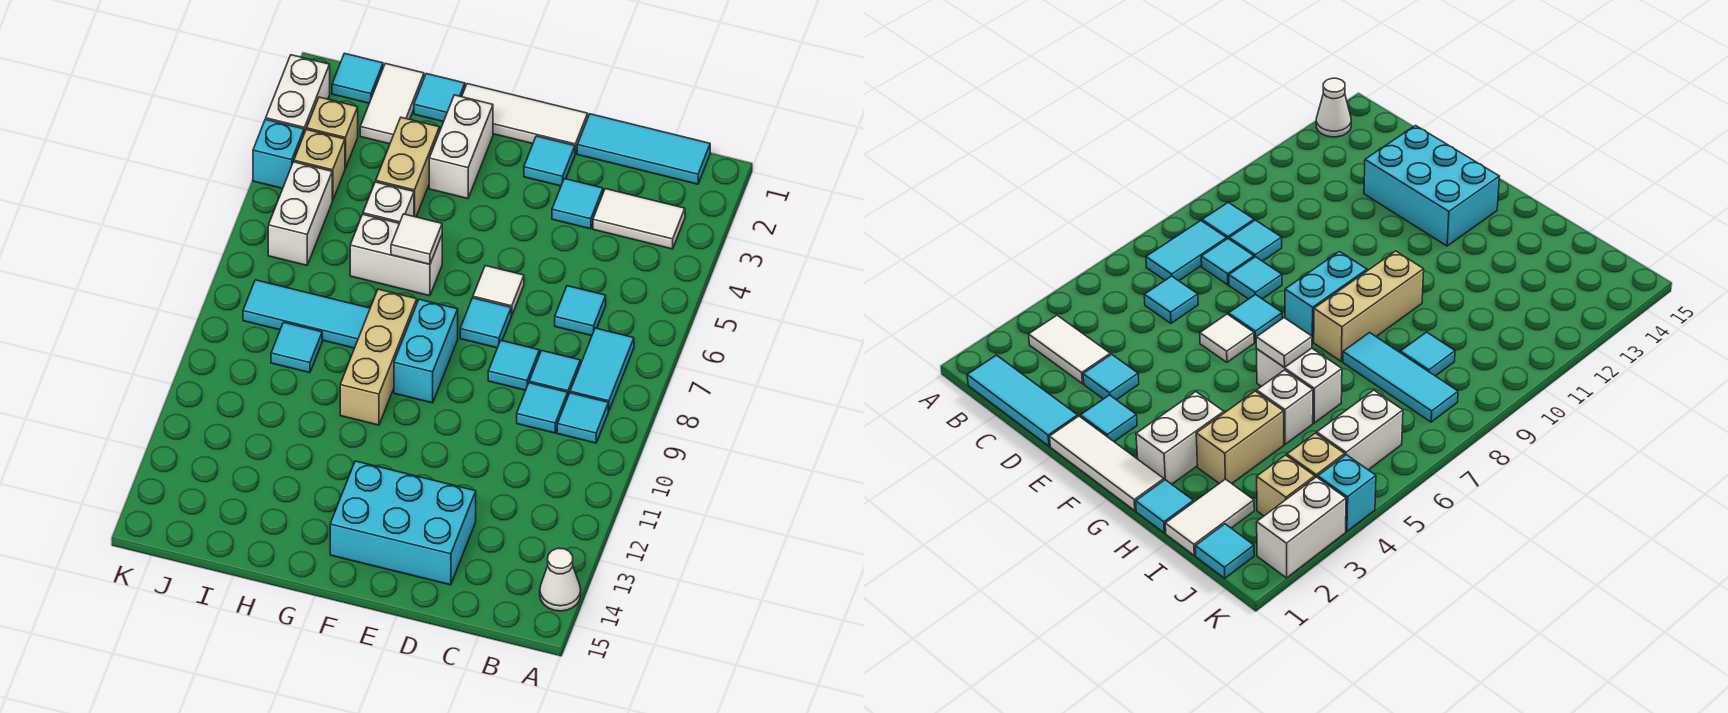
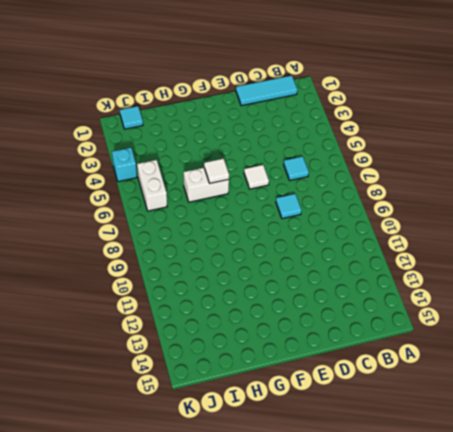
none -> white 1x1 cone [540,548,581,611]
none -> white 1x2 tile [593,189,685,249]
none -> cyan 1x2 tile [570,328,634,411]
none -> cyan 1x1 tile [557,393,608,443]

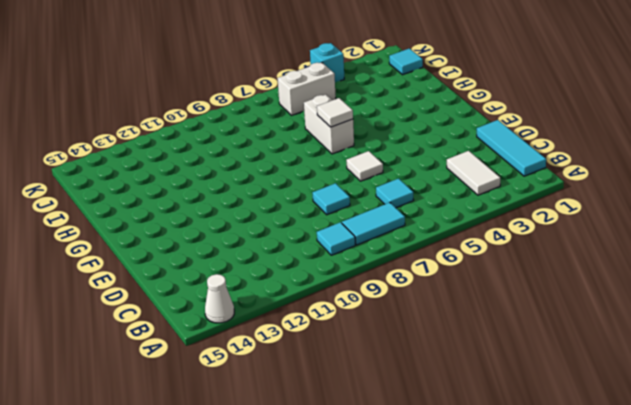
none -> cyan 1x1 tile [529,351,580,395]
none -> cyan 1x1 tile [517,383,568,433]
none -> cyan 1x1 tile [552,179,603,229]
none -> cyan 2x3 brick [330,461,476,585]

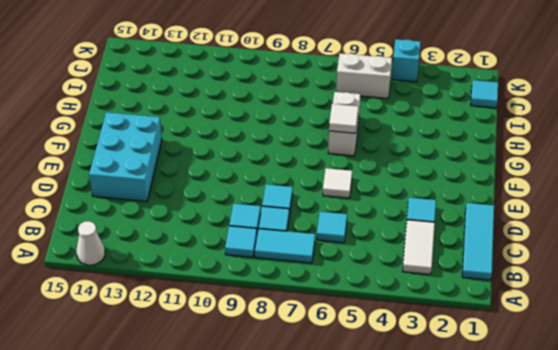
none -> white 1x3 tile [462,84,588,154]
none -> cyan 1x1 tile [524,136,575,186]
none -> cyan 1x1 tile [460,298,511,348]
none -> cyan 1x2 brick [394,299,458,403]

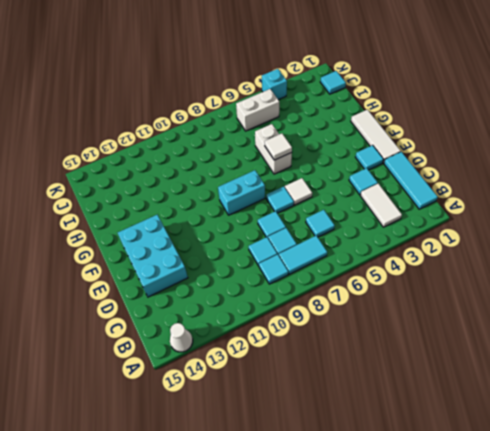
none -> white 1x2 brick [429,95,493,199]
none -> tan 1x3 brick [340,289,417,425]
none -> cyan 1x1 tile [414,74,465,122]
none -> tan 1x2 brick [376,117,439,217]

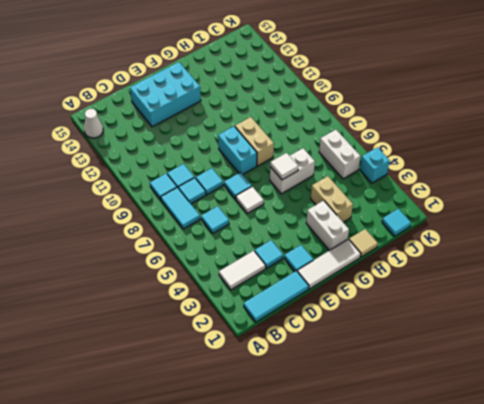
tan 1x2 brick [235,117,274,166] -> tan 1x3 brick [340,289,417,425]
tan 1x1 tile [349,229,378,257] -> cyan 1x1 tile [414,74,465,122]
none -> white 1x1 brick [363,182,414,223]
none -> cyan 1x3 tile [243,280,370,348]
none -> white 1x2 tile [360,63,424,144]
none -> cyan 1x1 tile [271,322,322,373]

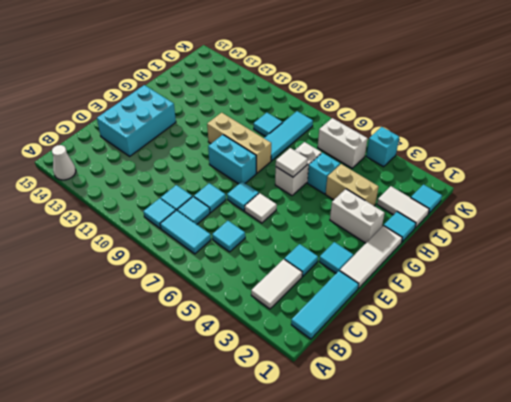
cyan 1x1 brick [307,153,340,194] -> white 1x1 brick [363,182,414,223]
none -> tan 1x1 brick [307,97,358,168]
none -> tan 1x1 brick [294,129,345,201]
none -> white 1x2 brick [266,55,330,133]

